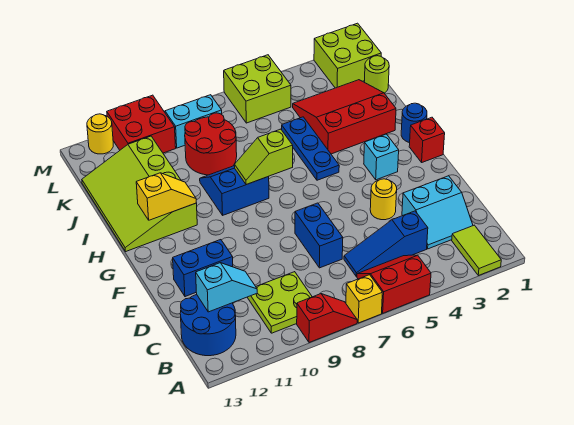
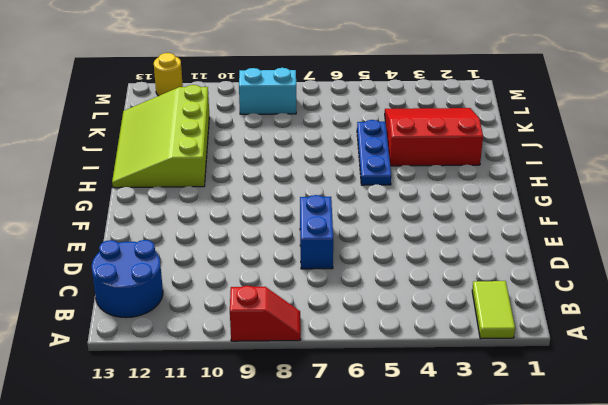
none -> red 2x2 slope [357,255,431,313]
none -> yellow 1x1 brick [346,275,382,323]
none -> lime 2x2 plate [247,272,312,333]

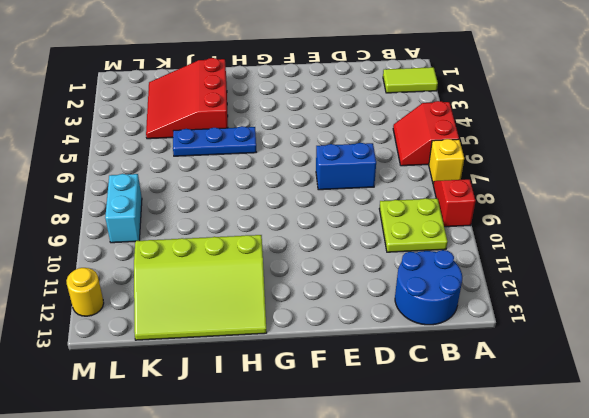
none -> cyan 2x2 slope [402,176,473,249]
none -> blue 1x3 slope [344,211,428,277]
none -> yellow 1x1 round brick [370,179,397,220]

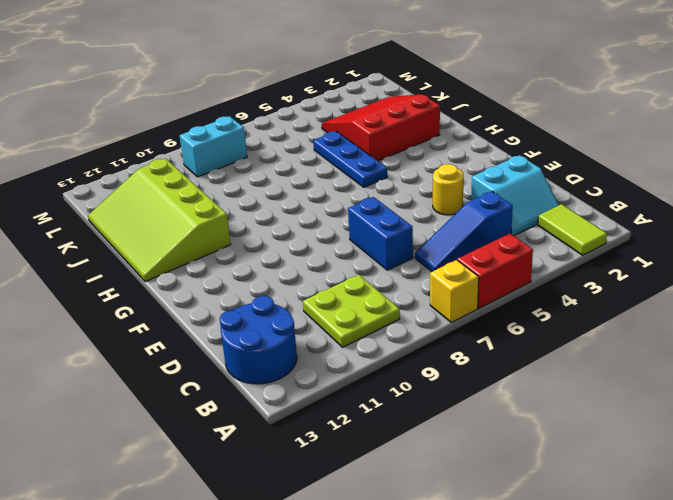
none -> red 1x2 slope [297,294,357,343]
none -> blue 1x2 brick [173,240,233,297]
none -> red 1x1 brick [409,117,445,162]

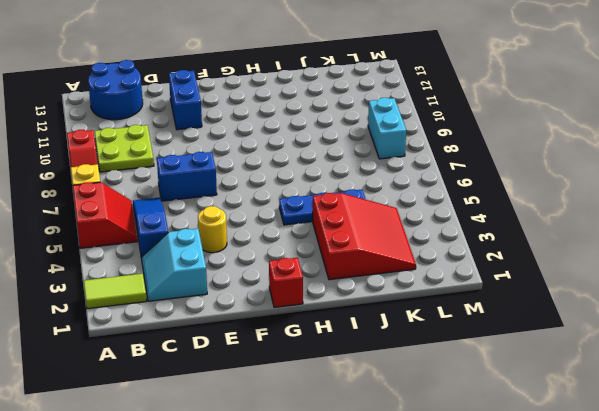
none -> cyan 1x1 brick [364,134,399,180]
none -> blue 1x1 round brick [401,103,427,143]
none -> blue 2x2 slope [200,166,269,215]

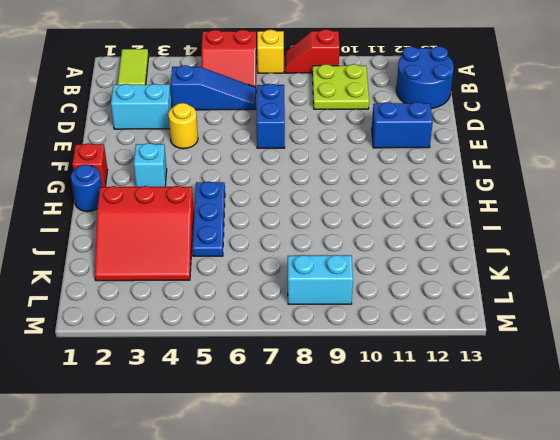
none -> blue 2x2 slope [200,166,269,215]
none -> lime 3x4 slope [82,136,197,252]
none -> red 2x2 round brick [185,113,237,175]

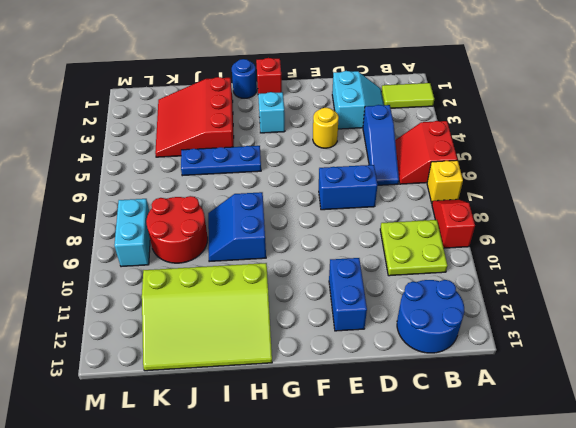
none -> lime 1x1 round brick [364,56,389,93]
none -> lime 2x2 brick [314,23,381,88]
none -> lime 2x2 brick [224,55,291,123]

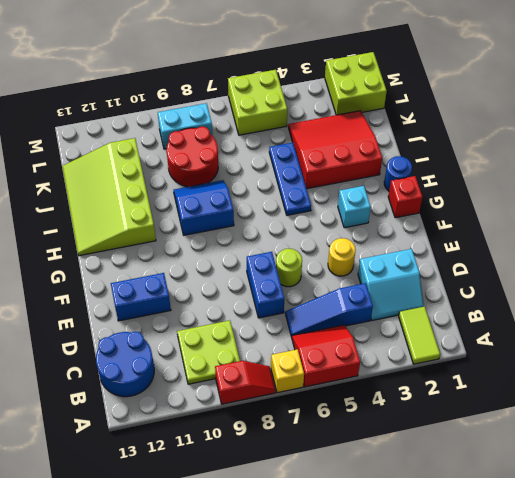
lime 1x1 round brick [276,249,302,287] -> lime 1x1 round brick moved to [364,56,389,93]
none -> red 2x2 brick [107,95,176,153]
none -> yellow 1x1 round brick [87,114,113,154]
none -> cyan 1x2 slope [196,263,257,312]

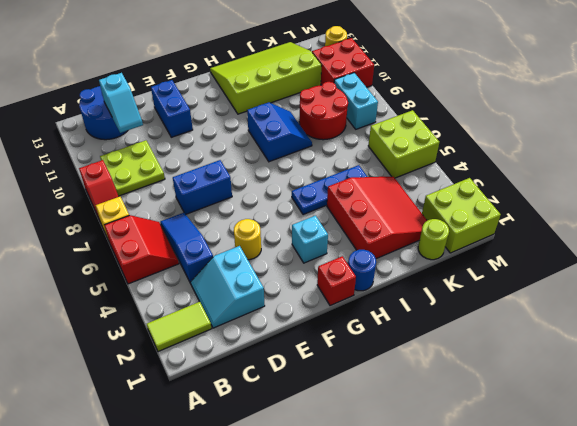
none -> lime 1x2 slope [235,129,293,185]
none -> yellow 1x2 slope [136,173,196,220]

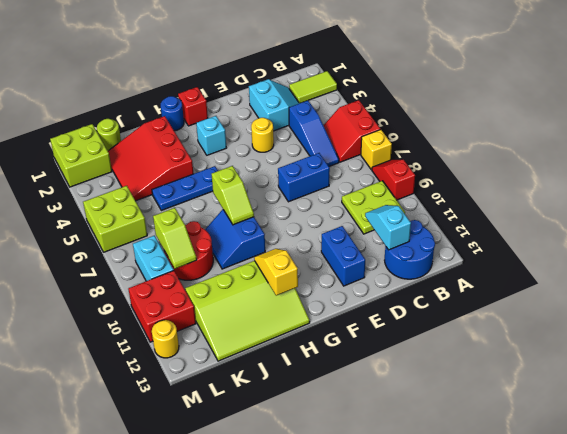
lime 1x2 slope [153,208,197,269] -> none

